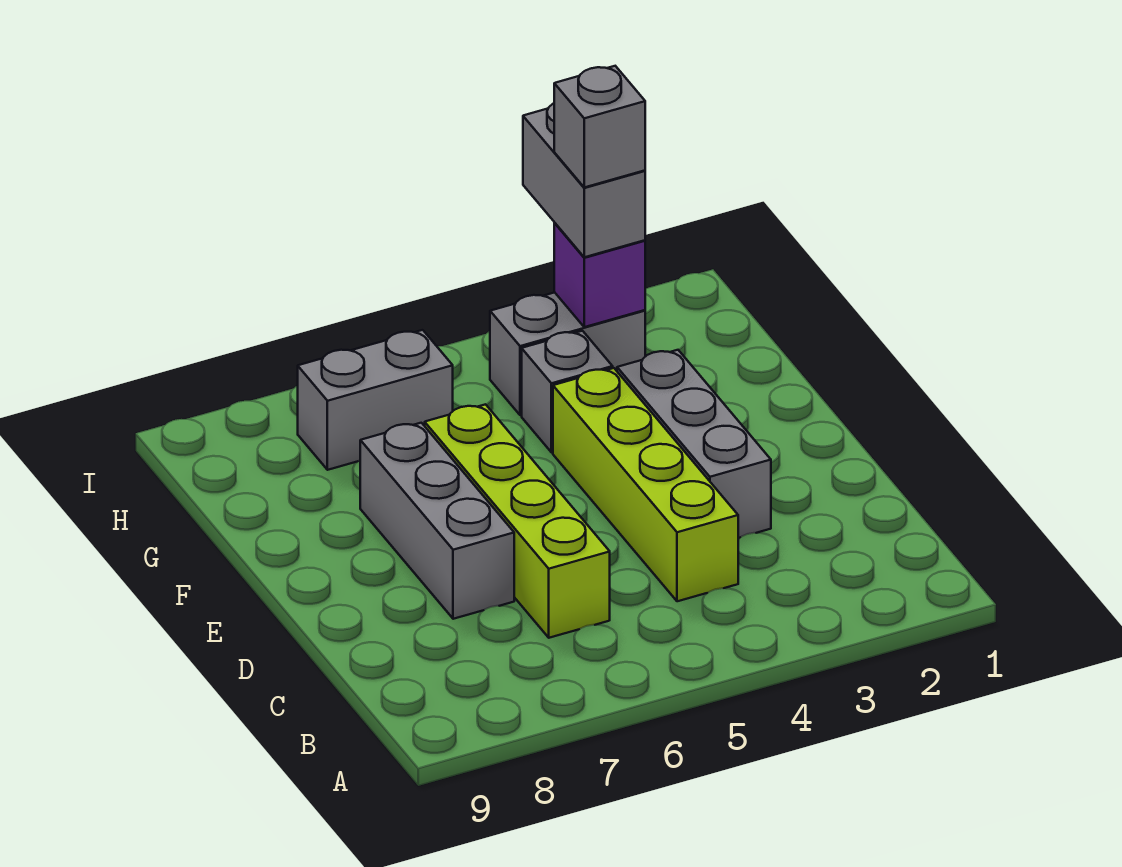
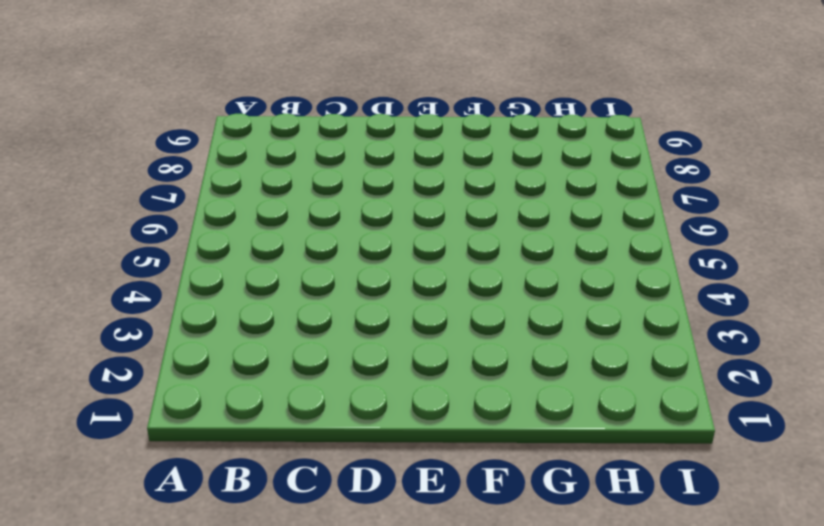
none -> lime 1x4 brick [553,368,738,601]
none -> lime 1x4 brick [425,404,610,638]

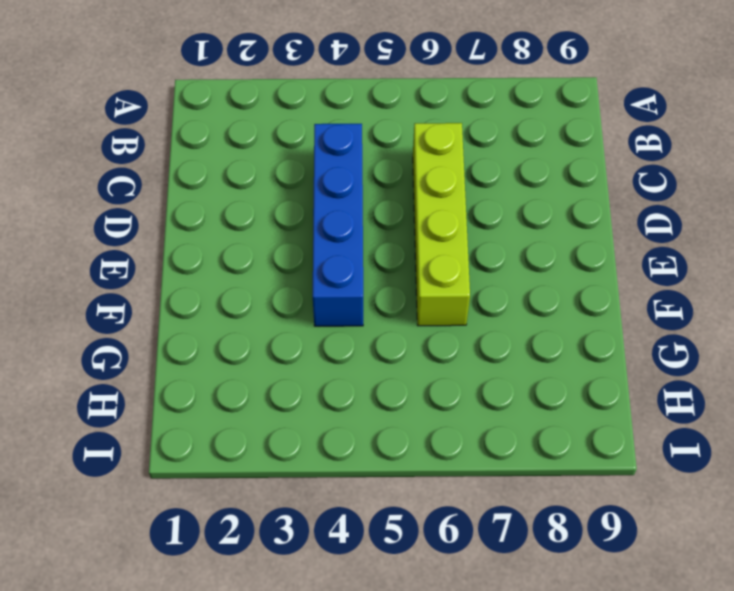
blue 1x4 brick [313,124,363,326] -> lime 1x4 brick [553,368,738,601]
none -> grey 1x3 brick [617,350,771,538]
none -> grey 1x3 brick [360,423,514,619]

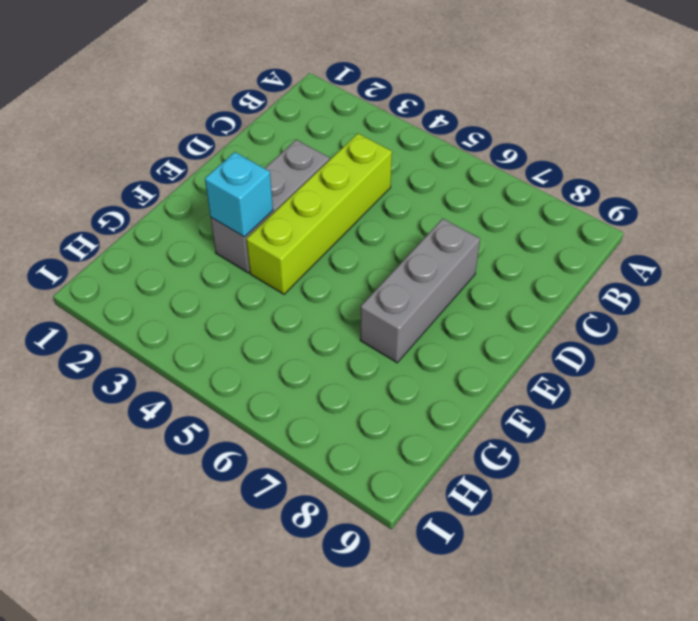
cyan 1x1 brick [205,152,273,237] -> none
none -> lime 1x4 brick [425,404,610,638]
none -> grey 1x1 brick [522,331,613,452]

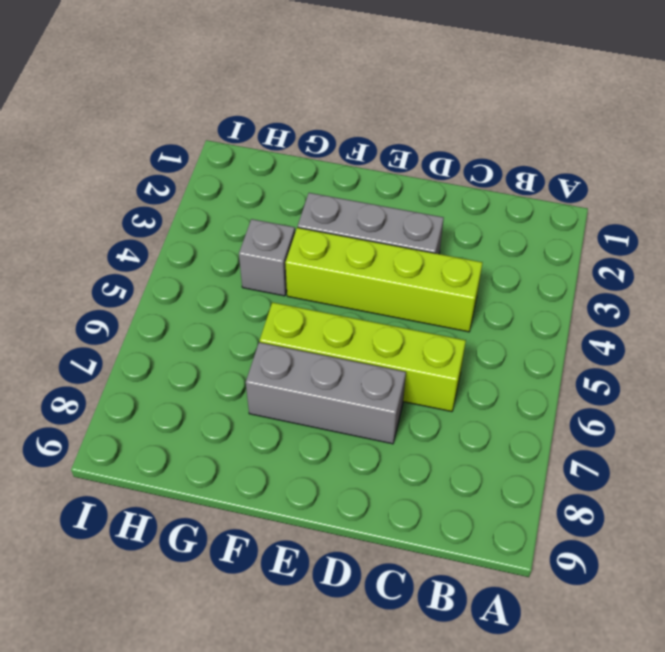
none -> grey 1x2 brick [490,292,645,415]
none -> grey 1x2 brick [298,330,453,470]

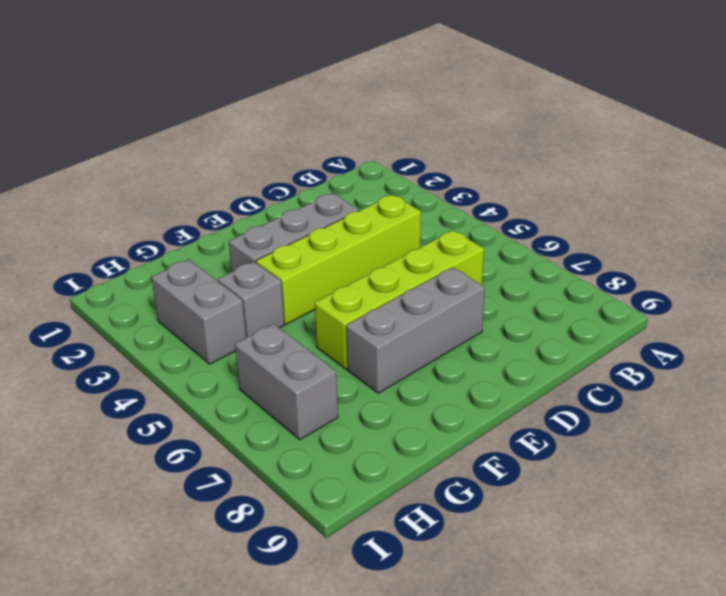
none -> purple 1x1 brick [554,223,645,327]
none -> grey 1x2 brick [523,103,645,257]

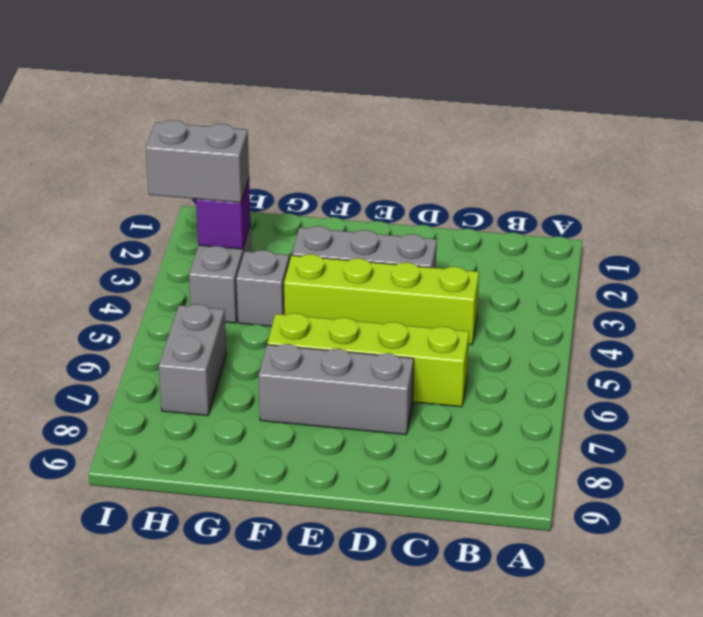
none -> grey 1x1 brick [554,66,645,187]

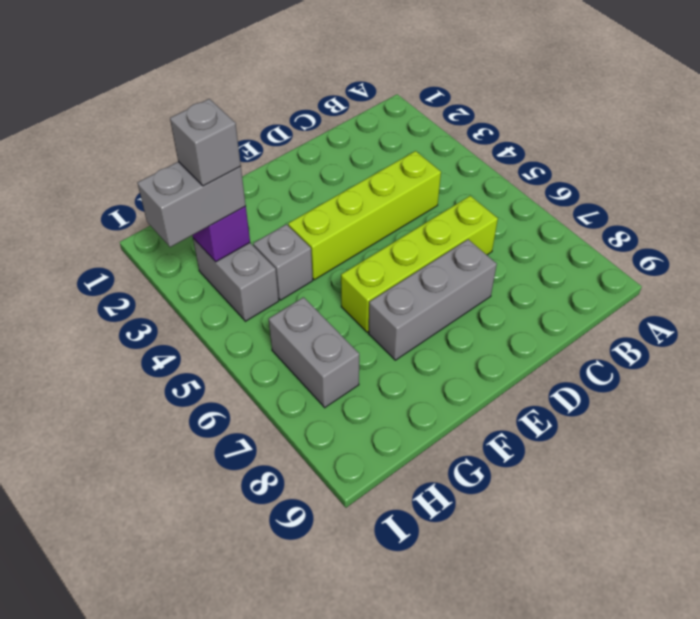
none -> grey 1x3 brick [617,350,771,538]

